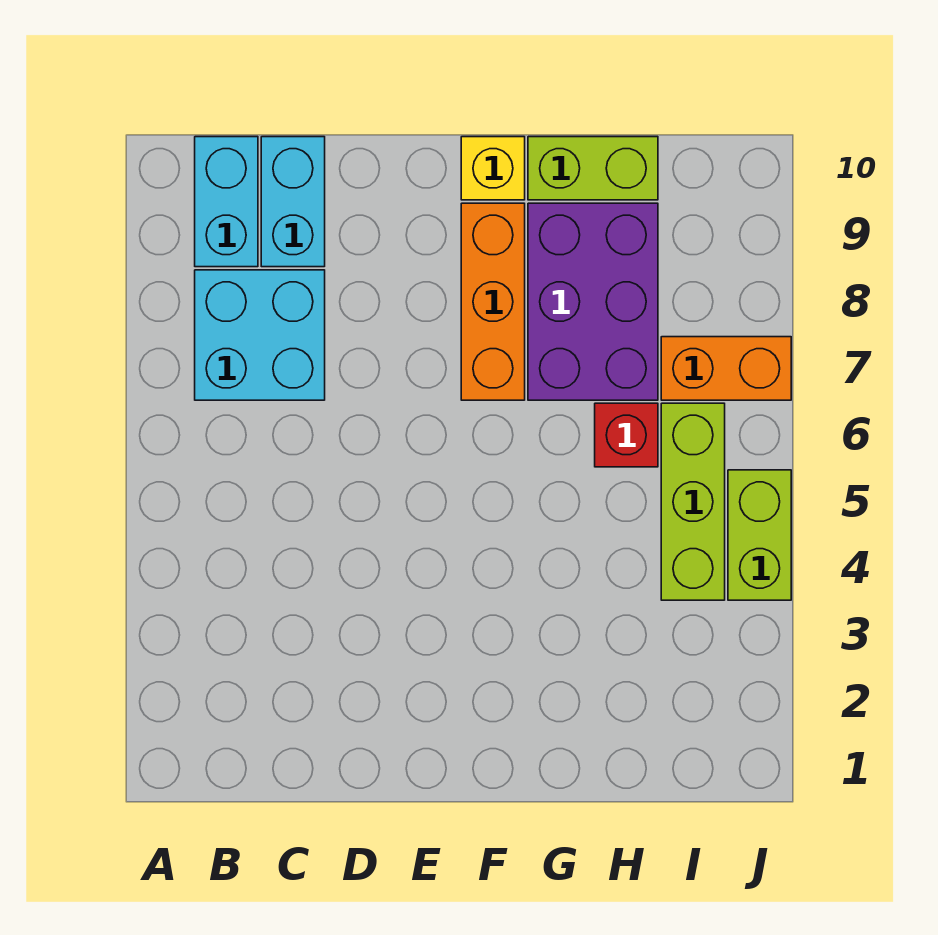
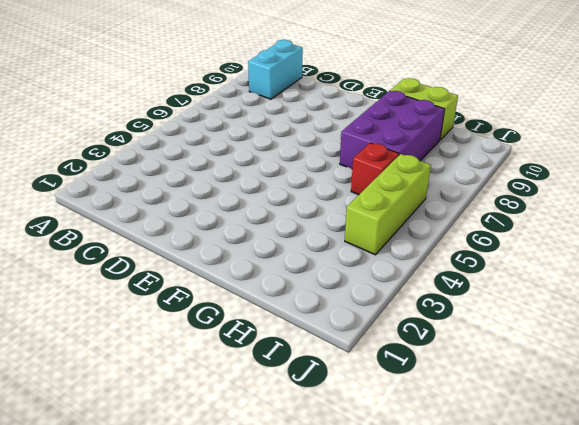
none -> cyan 2x2 brick [195,270,325,400]
none -> cyan 1x2 brick [261,137,325,267]

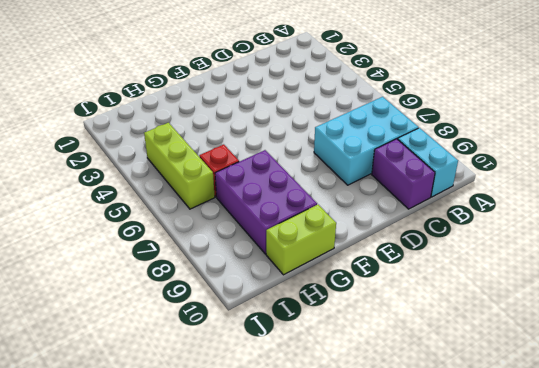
cyan 2x3 brick [314,97,418,185] -> cyan 2x2 brick [195,270,325,400]
purple 1x2 brick [372,139,435,209] -> cyan 1x2 brick [261,137,325,267]
none -> orange 1x3 brick [461,203,525,400]
none -> yellow 1x1 brick [461,137,525,200]

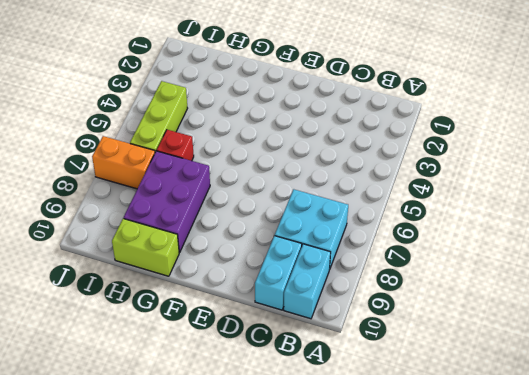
none -> orange 1x3 brick [461,203,525,400]
none -> yellow 1x1 brick [461,137,525,200]

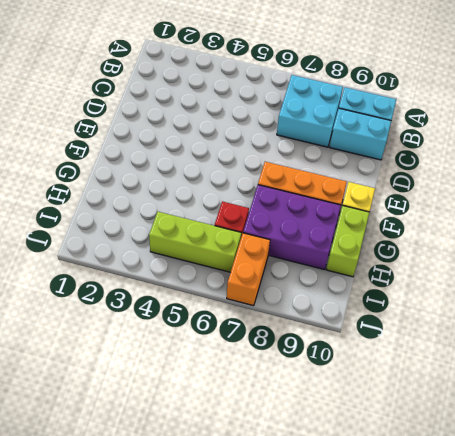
none -> lime 1x2 brick [728,470,791,600]

